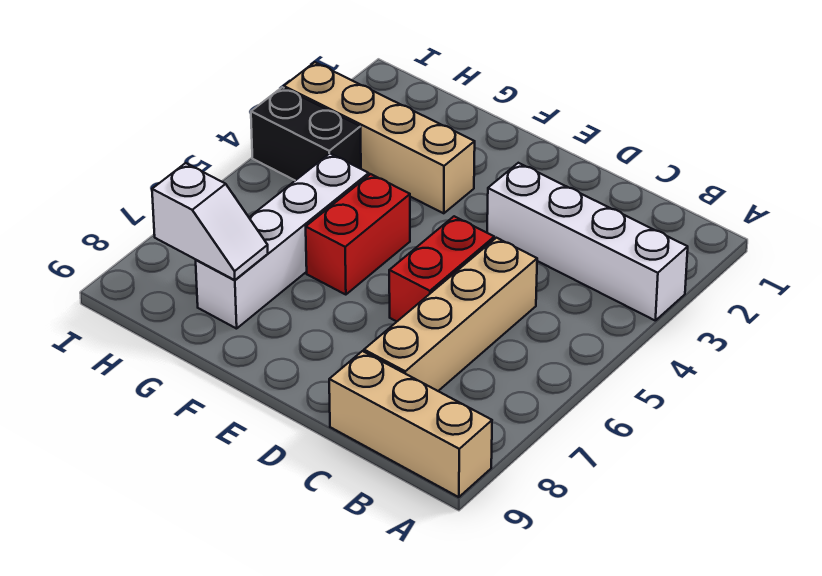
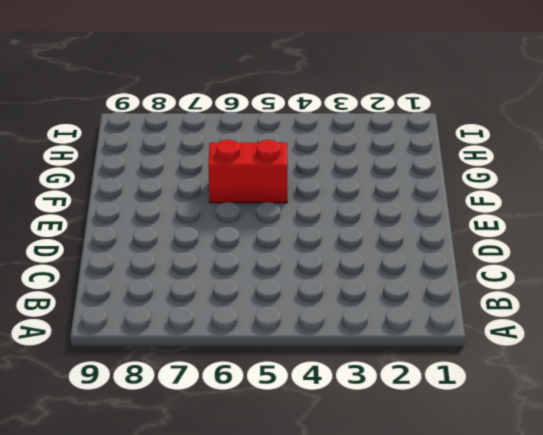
none -> white 1x4 brick [487,163,688,320]
none -> tan 1x3 brick [329,351,492,497]

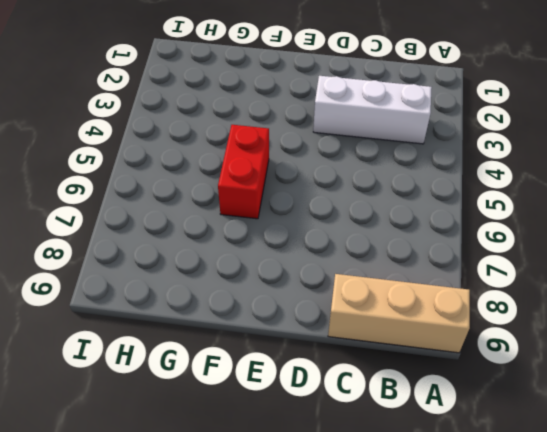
white 1x3 brick [313,76,432,144] -> white 1x4 brick [487,163,688,320]
none -> tan 1x4 brick [364,238,537,391]
none -> red 1x2 brick [389,216,494,321]

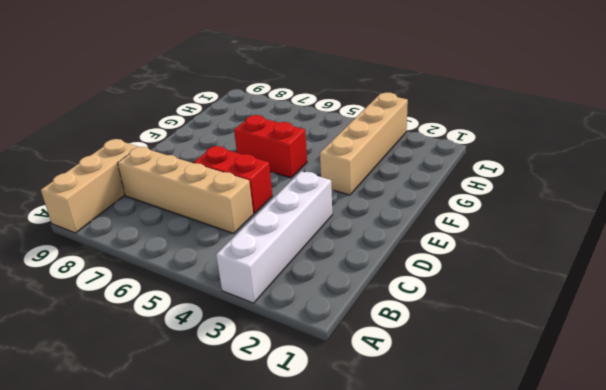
none -> white 1x4 brick [196,153,369,329]
none -> black 1x2 brick [251,87,361,180]

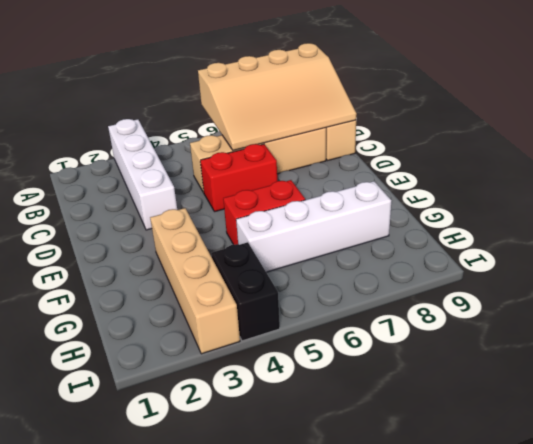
tan 3x4 slope [198,43,357,150] -> none
none -> white 1x2 slope [152,163,268,280]

